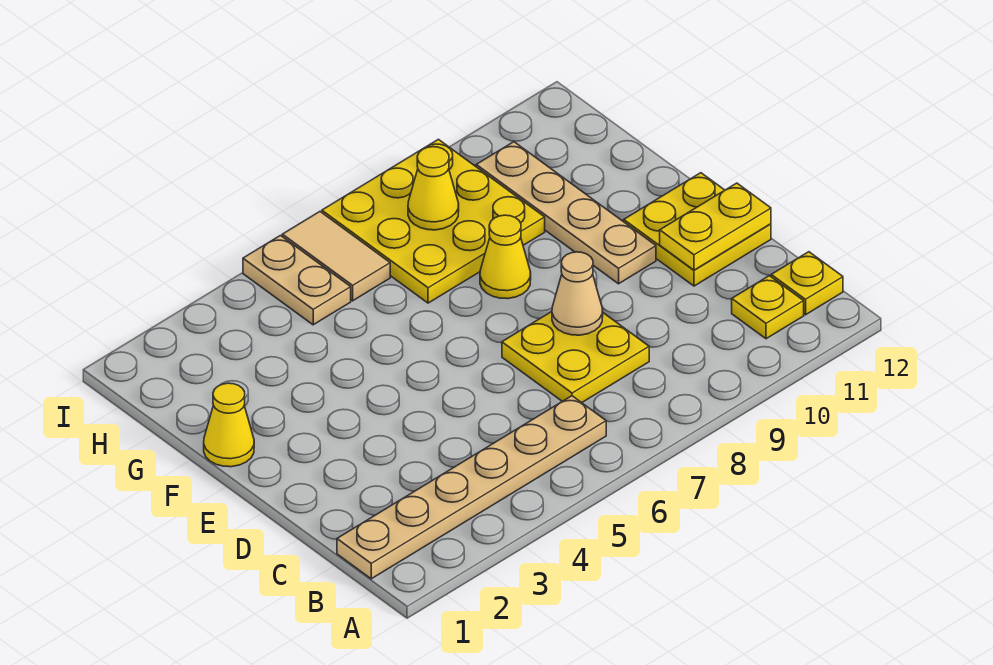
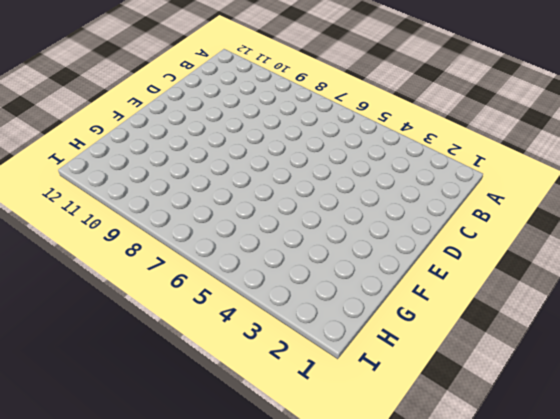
none -> tan 1x6 plate [337,396,606,579]
none -> yellow 1x1 plate [732,276,804,339]
none -> yellow 1x1 plate [771,252,843,315]

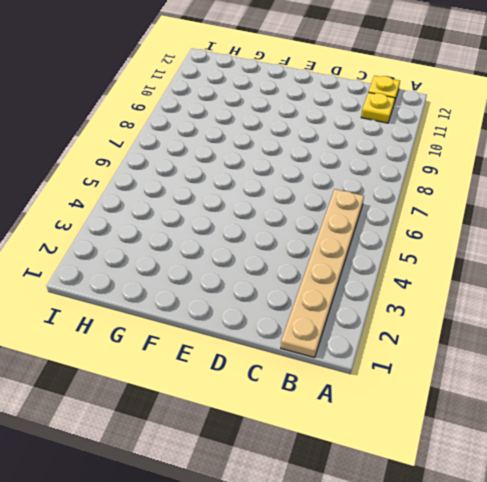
none -> yellow 2x2 plate [502,312,649,403]
none -> yellow 2x2 plate [624,173,771,286]
none -> tan 1x4 plate [476,142,656,284]

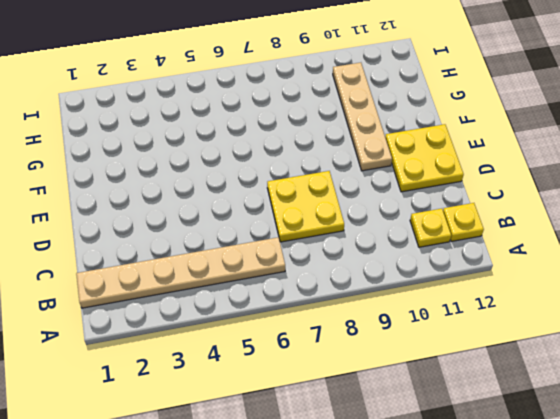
none -> yellow 1x1 cone [204,383,254,467]
none -> yellow 1x1 cone [480,215,531,299]
none -> yellow 3x3 plate [322,139,545,303]

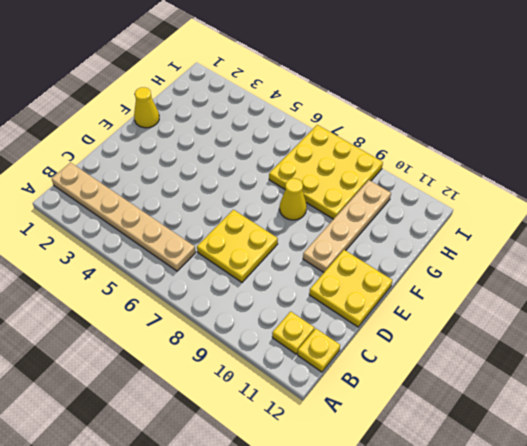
none -> tan 1x2 plate [243,236,351,325]
none -> tan 1x2 tile [282,212,390,301]
none -> tan 1x1 cone [552,252,603,335]

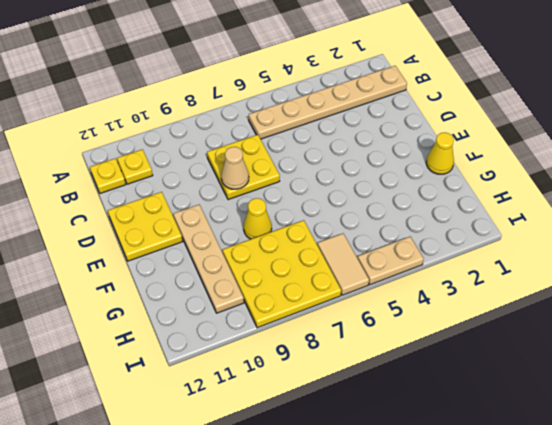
tan 1x2 plate [358,237,424,285] -> tan 1x2 plate turned to [243,236,351,325]
none -> yellow 1x2 plate [660,183,771,270]
none -> yellow 1x1 cone [408,147,459,230]

